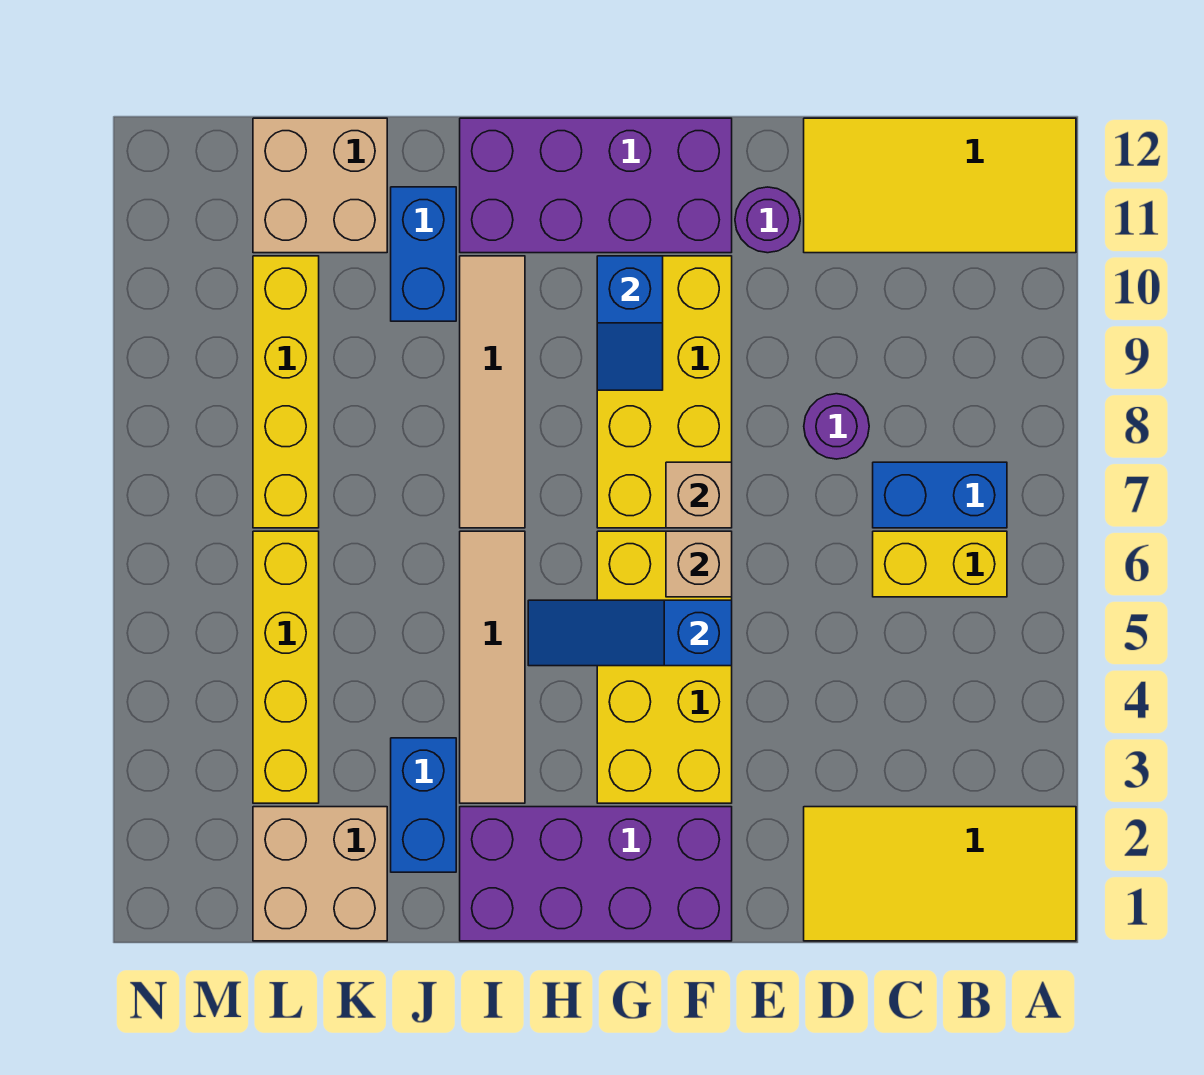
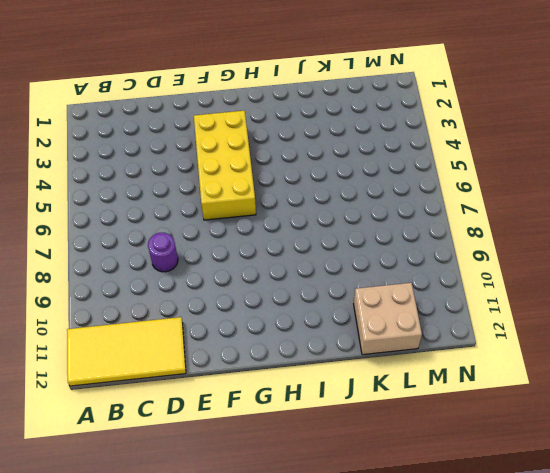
none -> yellow 2x4 tile [804,807,1076,941]
none -> yellow 1x2 brick [873,531,1007,597]
none -> blue 1x2 brick [873,462,1007,528]

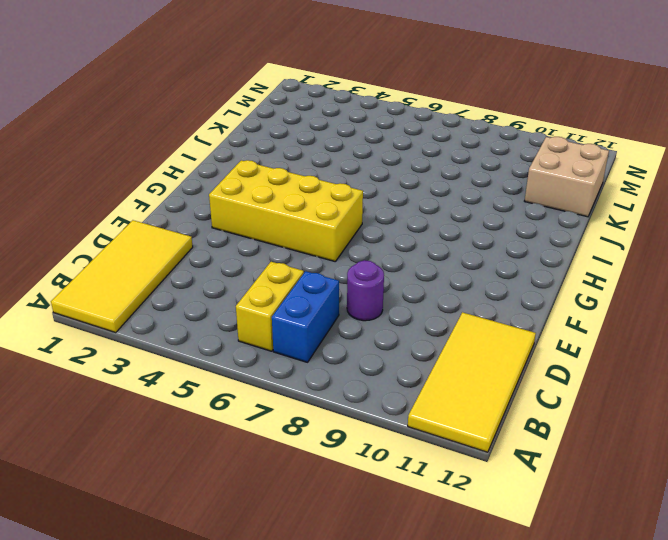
none -> purple 1x1 round brick [735,187,800,253]
none -> purple 2x4 brick [460,807,732,941]
none -> yellow 2x4 brick [597,256,732,528]

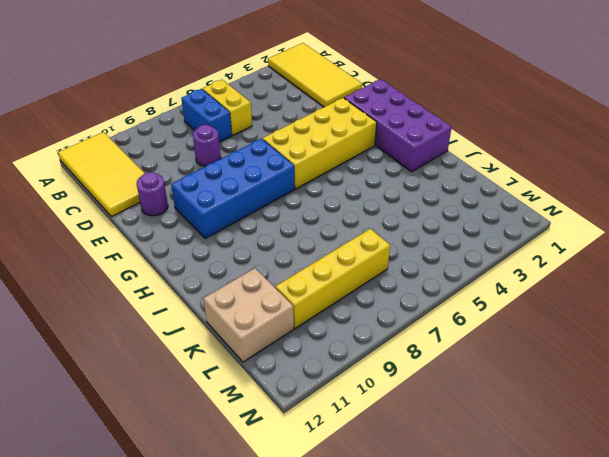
blue 2x4 brick [171,139,295,238] -> yellow 2x4 brick [597,256,732,528]
none -> purple 2x4 brick [460,118,732,253]
none -> tan 1x4 tile [460,531,525,803]
none -> tan 1x4 tile [460,256,525,528]

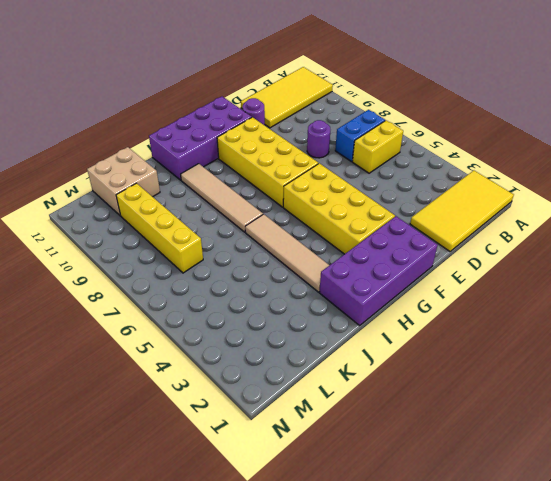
none -> blue 1x2 brick [391,738,456,872]
none -> blue 1x2 brick [391,187,456,321]
none -> tan 2x2 brick [253,807,387,941]

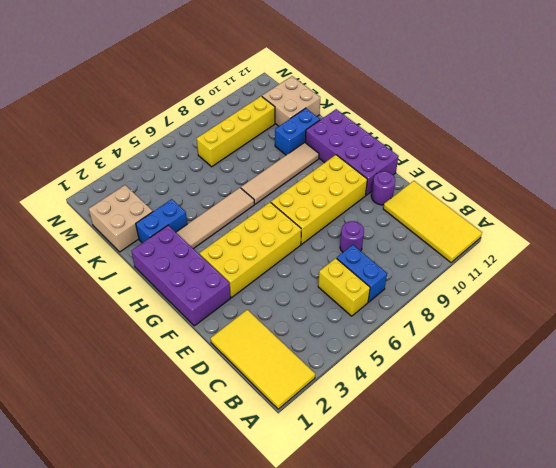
none -> yellow 1x4 brick [253,531,319,803]
none -> blue 1x3 slope [528,600,732,666]
none -> tan 1x1 brick [666,531,732,597]

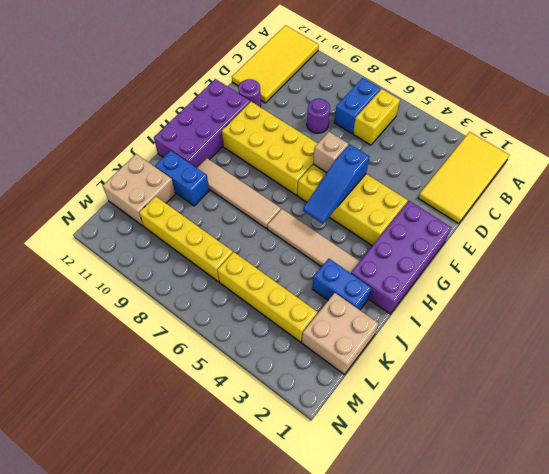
none -> tan 1x1 brick [666,462,732,528]
none -> blue 1x2 slope [597,256,663,390]

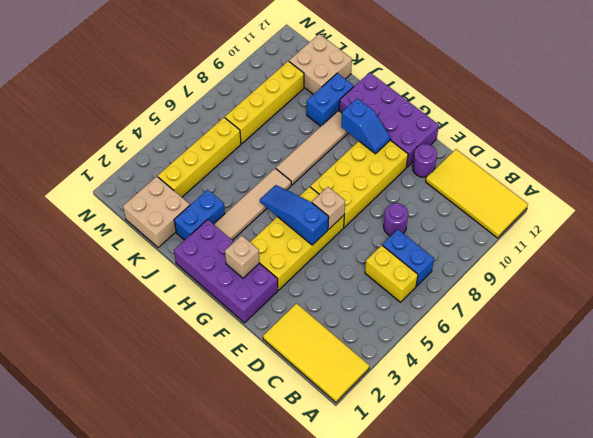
tan 1x1 brick [225,235,259,278] -> tan 1x1 brick moved to [666,462,732,528]
blue 1x2 slope [341,98,391,154] -> blue 1x2 slope turned to [597,256,663,390]

